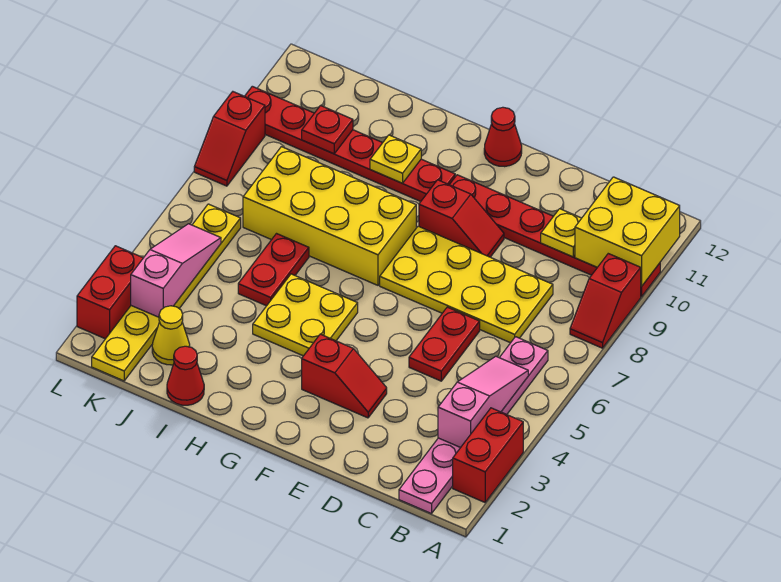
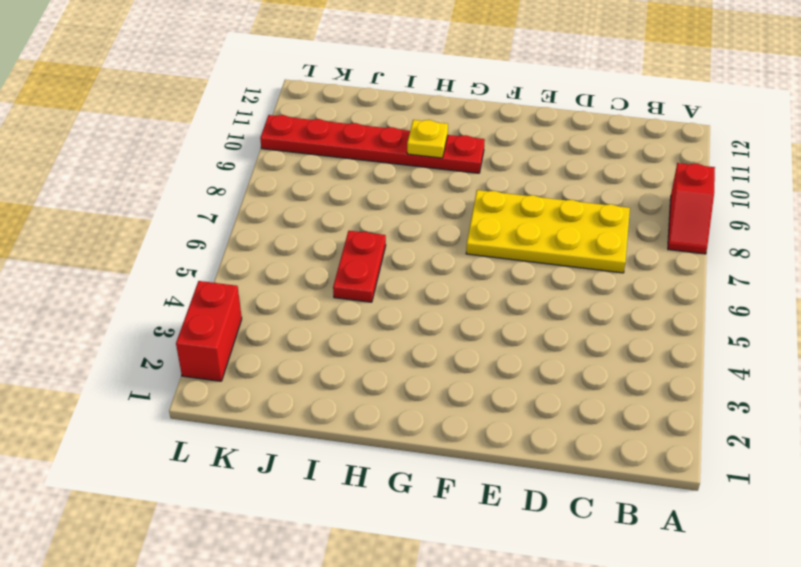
none -> red 1x2 brick [453,408,523,502]
none -> red 1x6 plate [450,175,660,297]
none -> pink 1x6 plate [399,337,548,514]

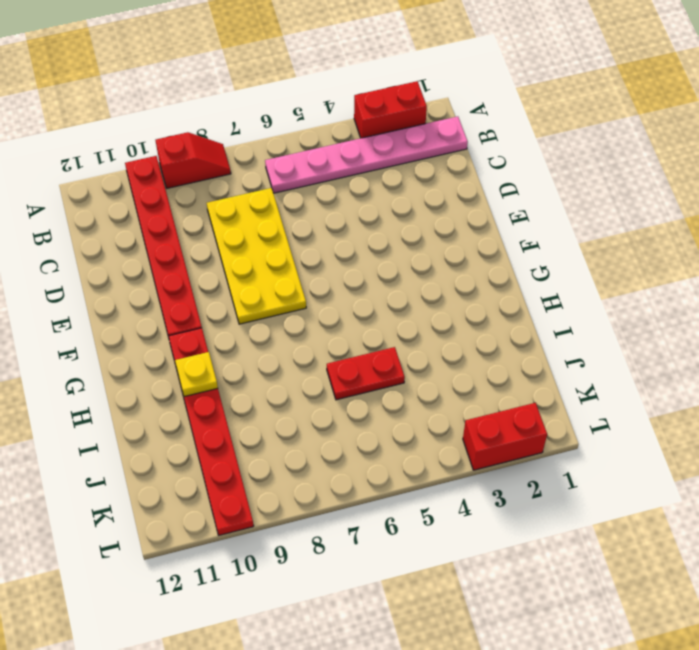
none -> red 1x2 plate [409,307,480,381]
none -> red 1x2 slope [302,334,387,418]
none -> red 1x2 slope [419,180,504,257]

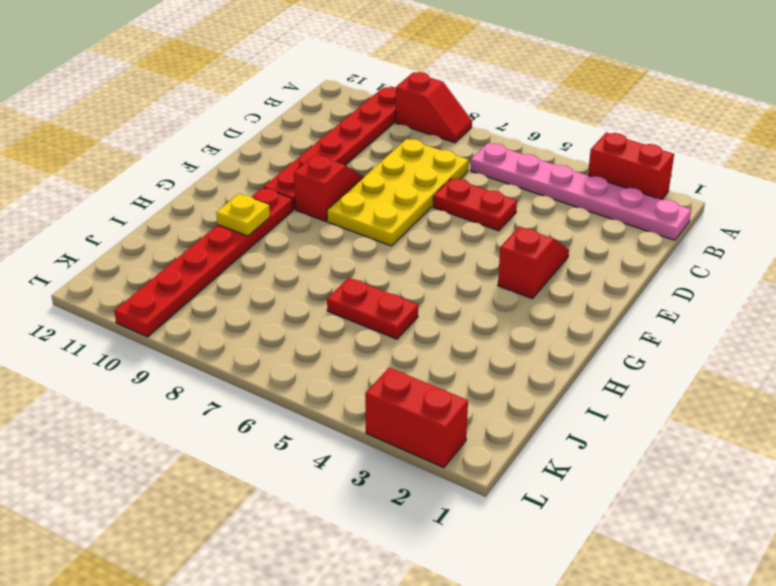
none -> red 1x1 cone [484,107,522,167]
none -> yellow 2x2 plate [253,274,358,356]
none -> yellow 2x4 brick [243,147,416,285]

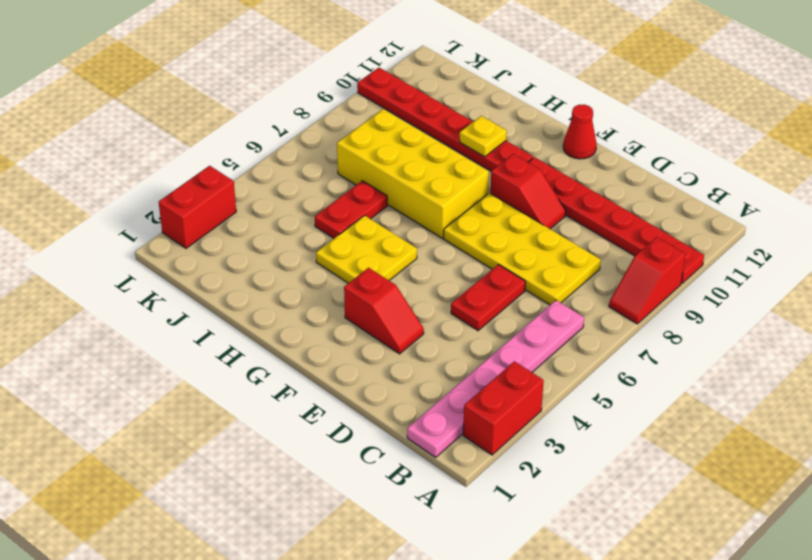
none -> red 1x1 cone [167,346,204,405]
none -> yellow 1x1 cone [152,306,190,365]
none -> yellow 1x6 plate [92,204,241,381]

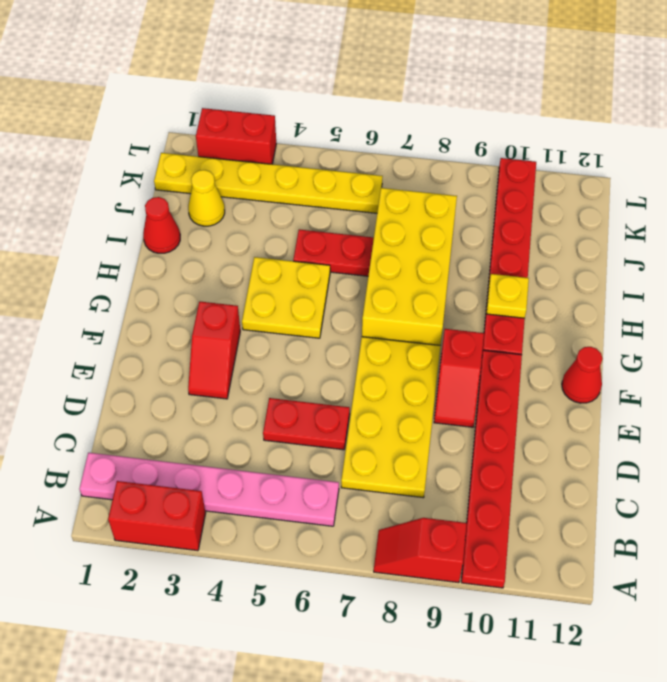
none -> red 1x2 slope [194,92,265,186]
none -> yellow 2x2 brick [575,177,680,286]
none -> pink 1x3 slope [438,356,528,448]

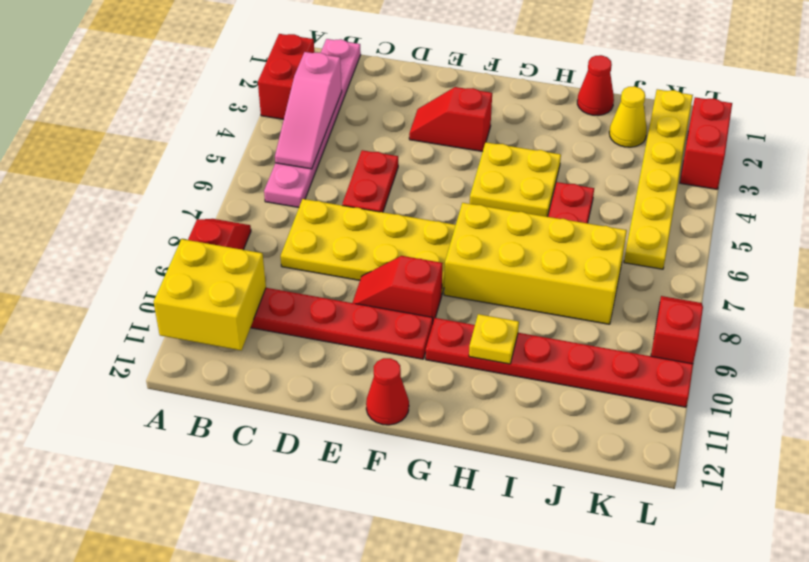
none -> yellow 1x1 plate [541,209,581,257]
none -> red 1x1 plate [302,105,353,154]
none -> pink 1x3 slope [131,224,221,317]

